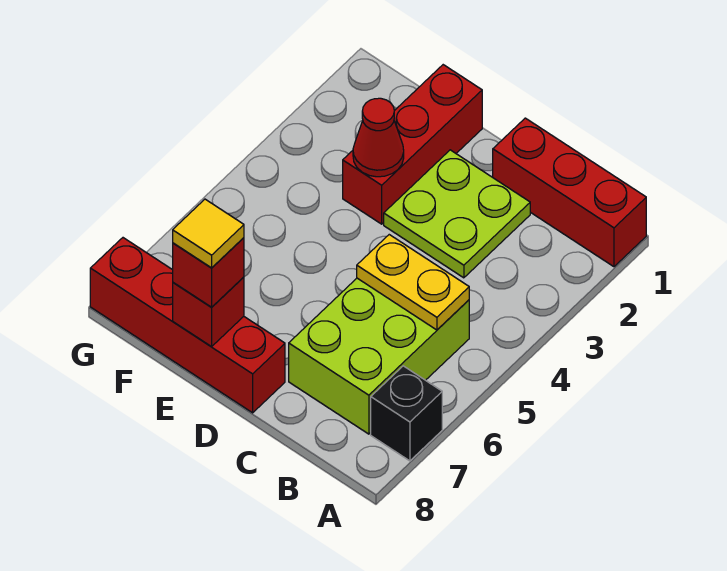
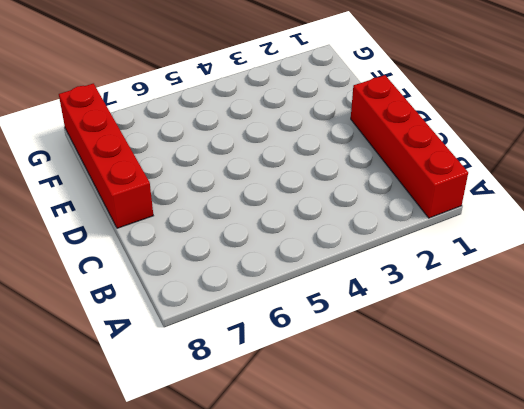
red 1x4 brick [351,75,468,218] -> red 1x3 brick [493,118,646,267]
none -> black 1x1 brick [371,366,442,461]
none -> lime 2x3 brick [289,278,469,434]

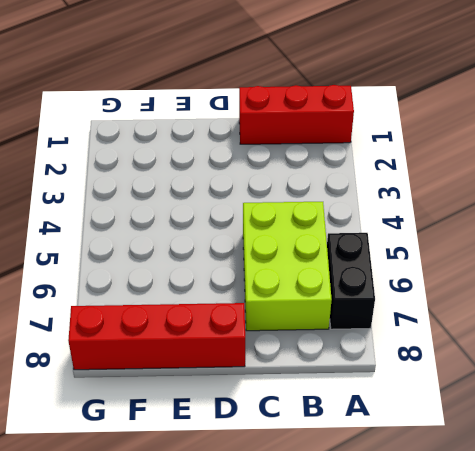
black 1x2 brick [327,233,375,329] -> black 1x1 brick [371,366,442,461]
none -> lime 2x2 plate [384,150,530,278]
none -> red 1x3 brick [343,65,482,224]

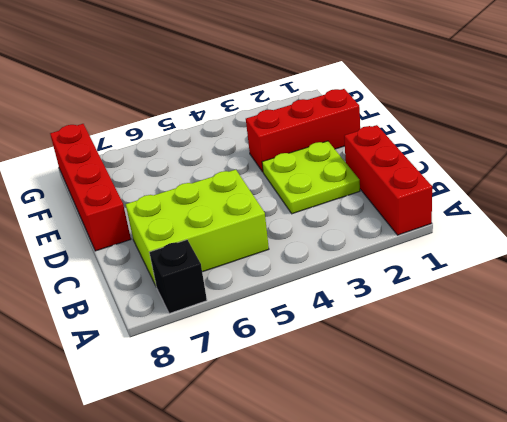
none -> yellow 1x2 plate [357,235,469,330]
none -> red 1x1 cone [353,98,404,177]

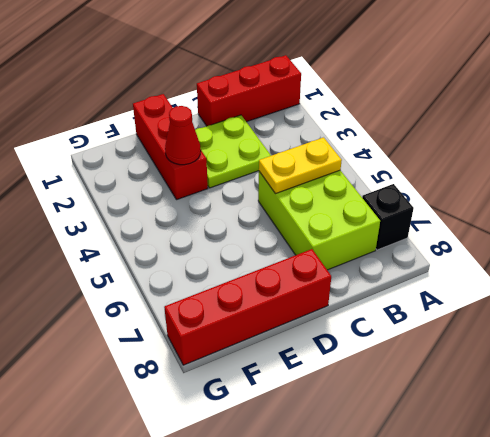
none -> red 1x1 brick [173,277,244,347]
none -> red 1x1 brick [173,238,244,307]

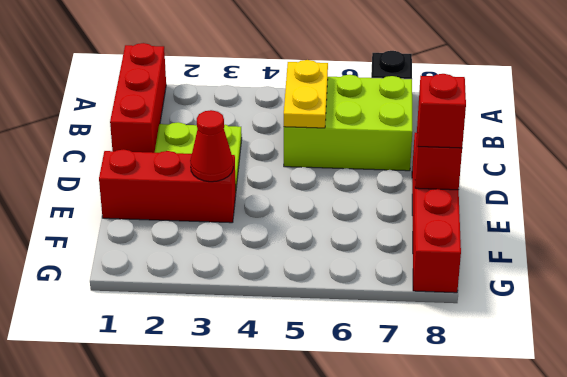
none -> yellow 1x1 tile [173,199,244,268]

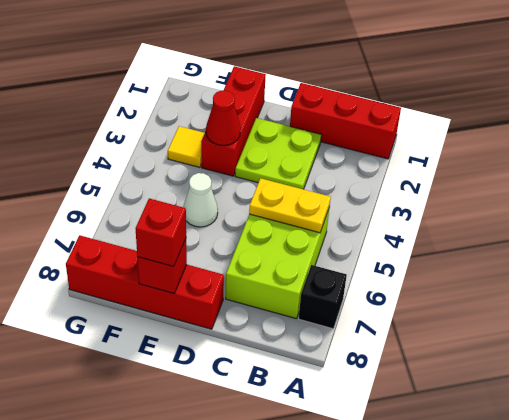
white 1x1 cone [183,173,218,227] -> none
yellow 1x1 tile [168,126,205,167] -> yellow 1x1 tile moved to [173,199,244,268]

